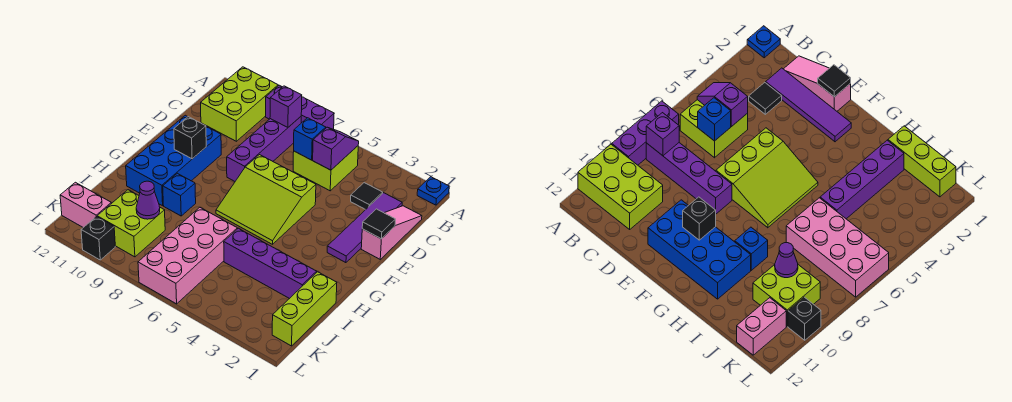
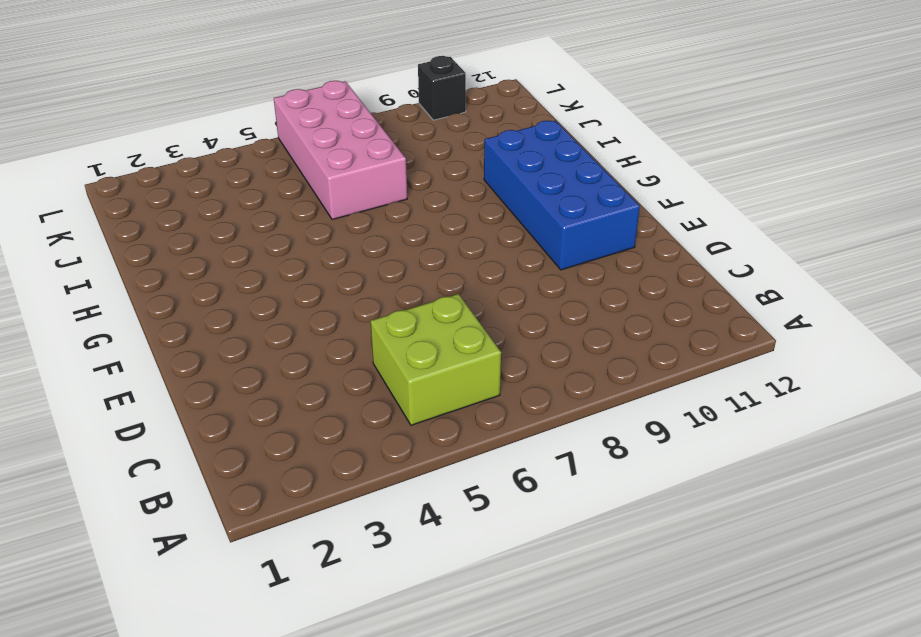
none -> blue 1x1 plate [417,177,449,205]
none -> purple 1x3 brick [266,85,334,129]
none -> lime 2x3 brick [201,67,278,141]

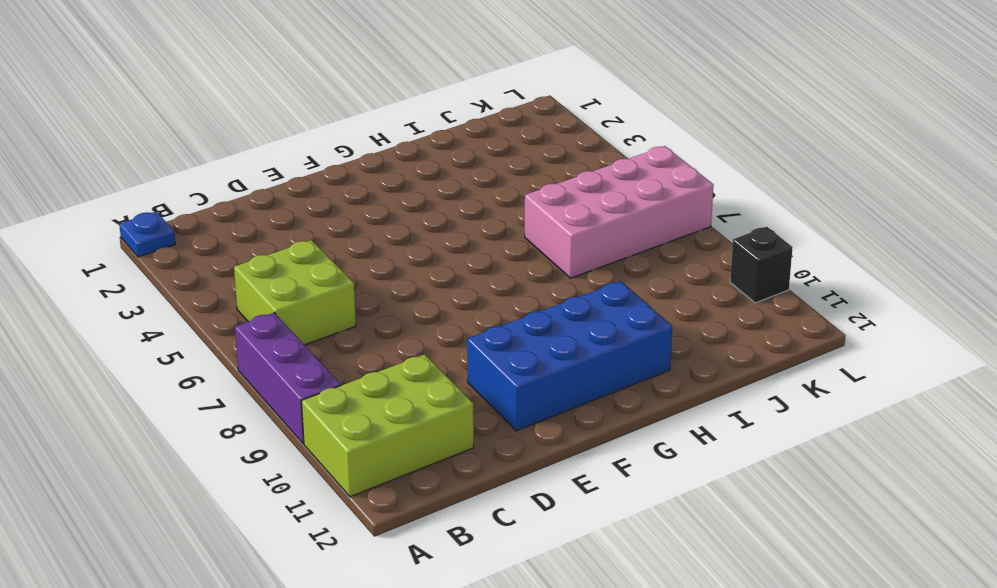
none -> purple 1x4 brick [227,117,301,181]
none -> pink 1x3 slope [361,206,422,259]
none -> purple 1x4 tile [327,193,402,263]

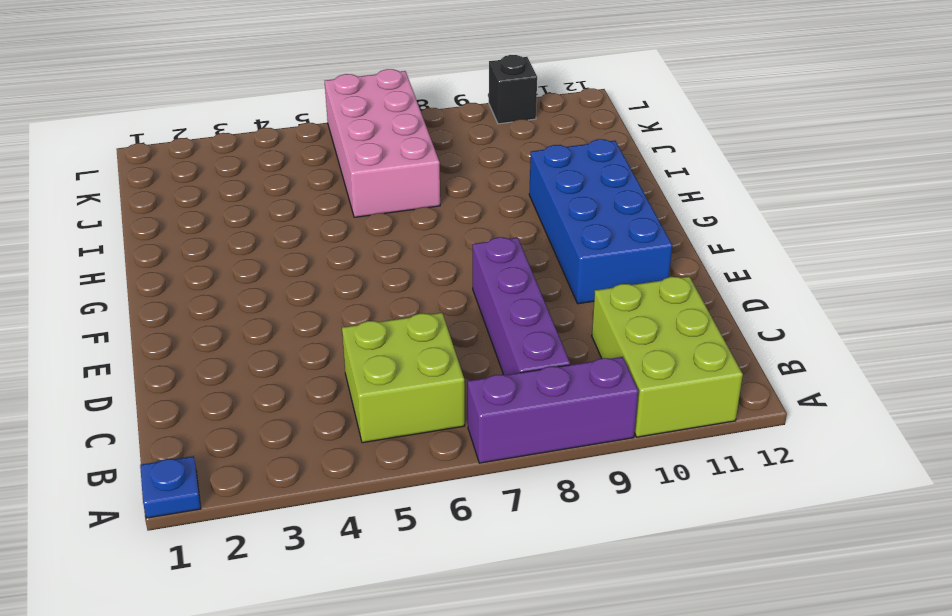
none -> pink 1x3 slope [361,206,422,259]
none -> purple 1x4 tile [327,193,402,263]
none -> black 1x1 tile [351,183,383,210]

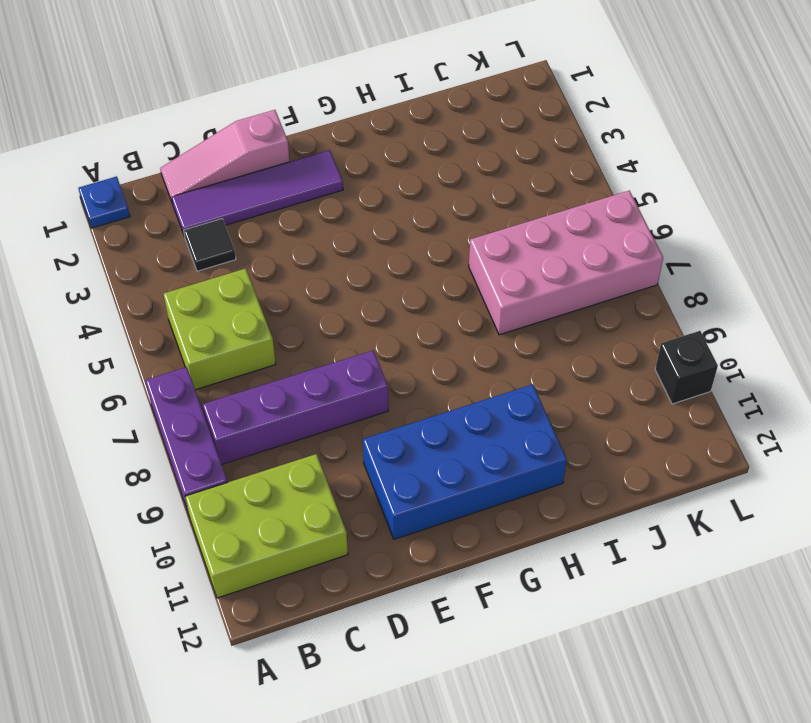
none -> lime 3x3 slope [216,155,316,244]
none -> blue 1x1 brick [163,173,196,216]
none -> lime 1x3 brick [272,272,337,346]

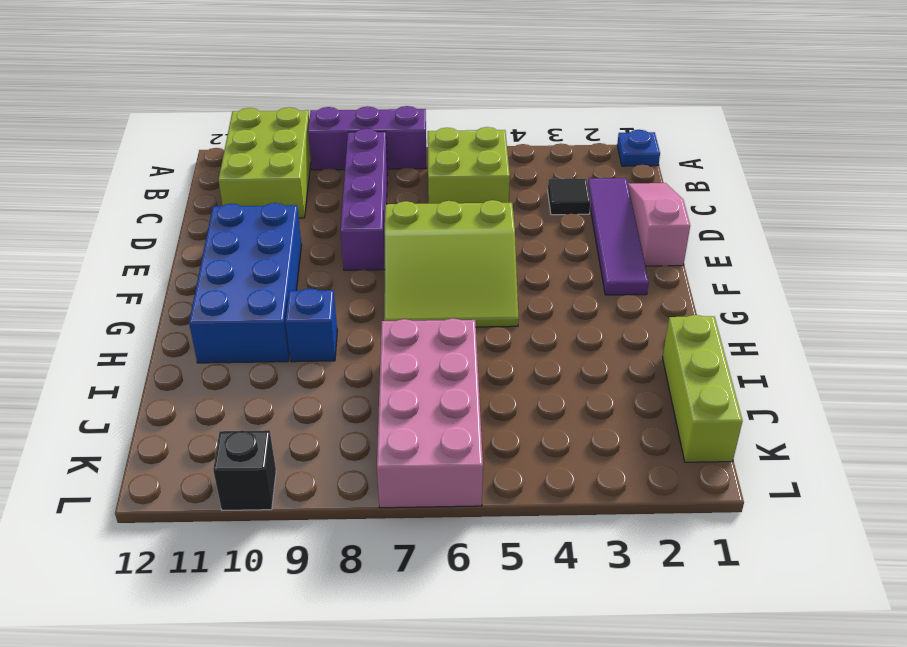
none -> purple 1x4 brick [224,228,317,299]
none -> lime 2x2 brick [97,190,165,257]
none -> pink 1x2 brick [60,182,111,227]

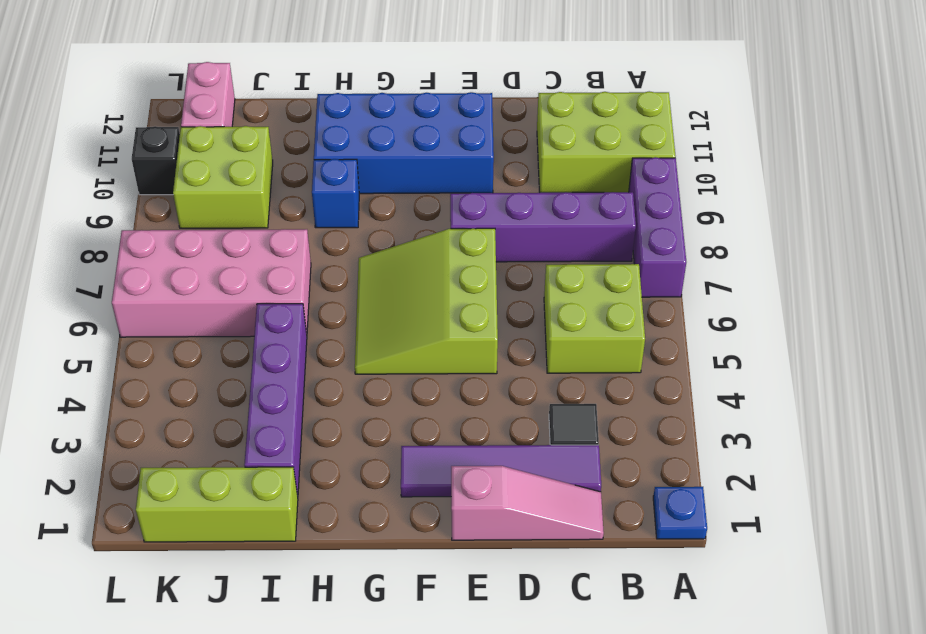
none -> purple 1x2 slope [313,127,359,170]
none -> purple 1x1 brick [270,86,302,127]
none -> blue 1x1 brick [294,118,326,160]

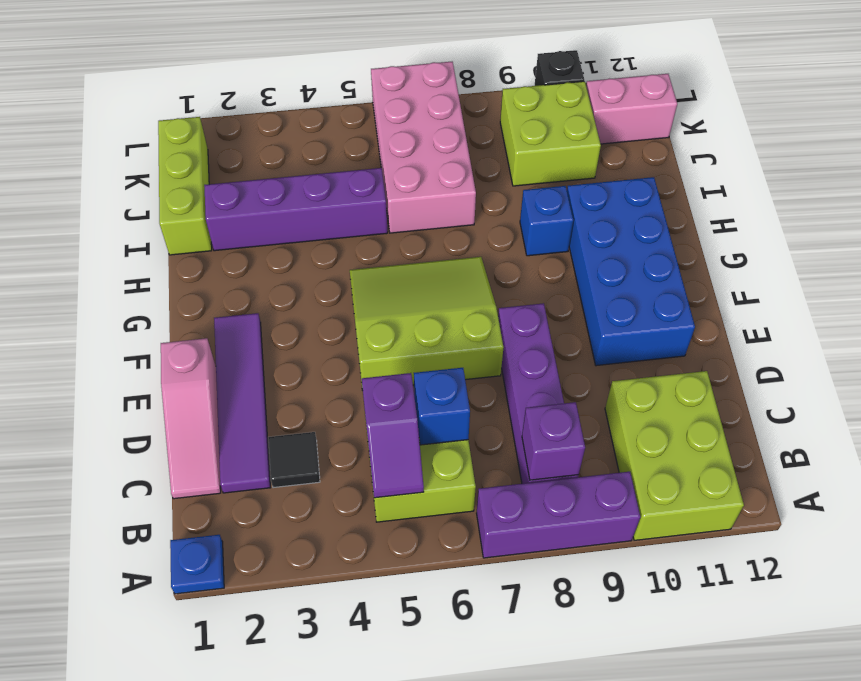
none -> black 1x1 tile [362,209,395,239]
none -> black 1x1 brick [174,117,206,159]
none -> purple 1x1 cone [136,181,160,219]

